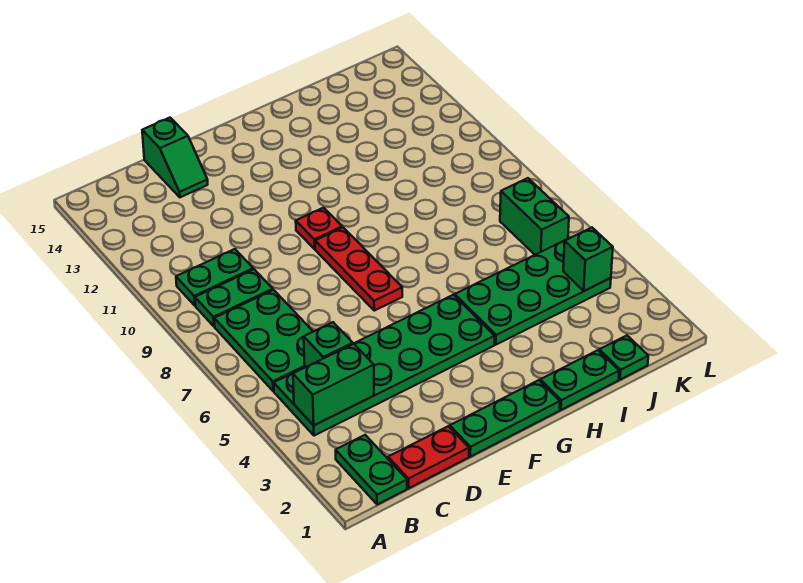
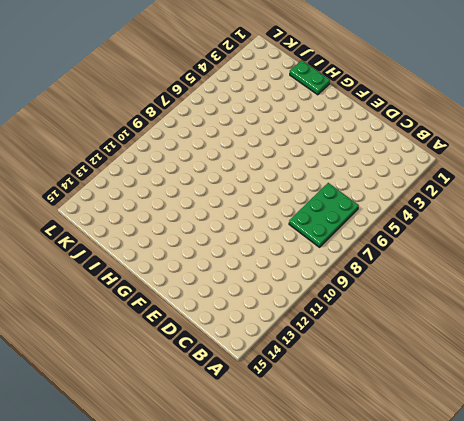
none -> green 1x2 plate [336,435,407,505]
none -> green 2x6 plate [274,295,495,436]
none -> green 1x2 plate [195,269,273,327]

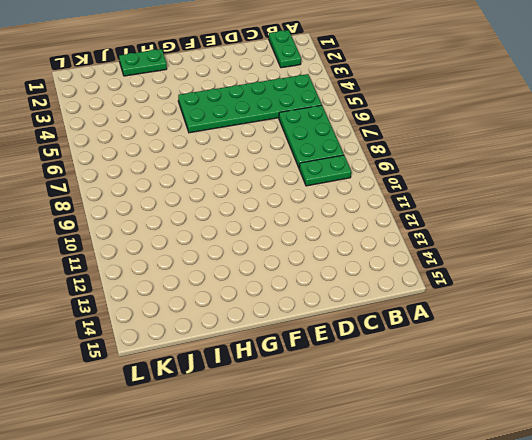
none -> green 1x2 plate [176,249,253,306]
none -> red 1x2 plate [388,426,469,488]
none -> green 1x2 slope [142,118,208,197]

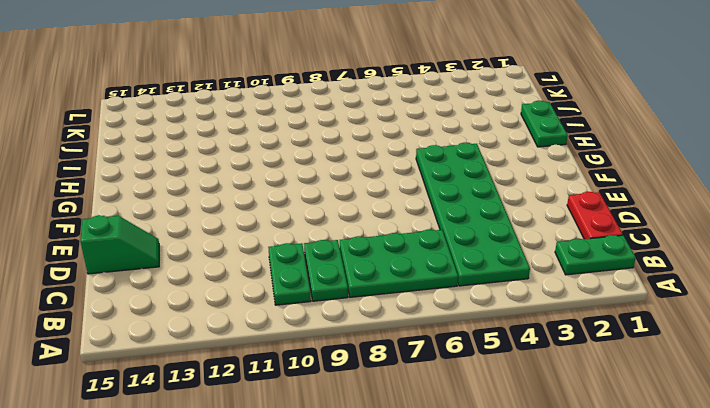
none -> green 1x3 plate [450,380,560,457]
none -> red 1x3 plate [315,227,402,311]
none -> red 1x1 plate [296,208,342,249]

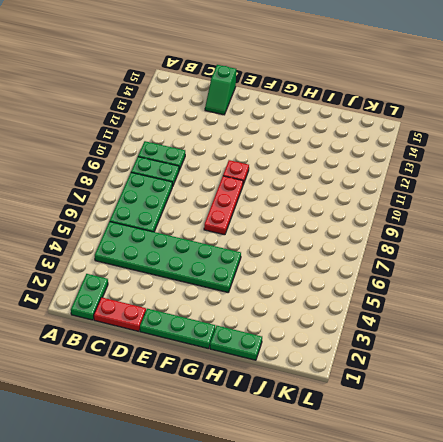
none -> green 2x4 plate [455,238,611,345]
none -> green 1x1 plate [599,336,648,380]
none -> green 1x2 brick [500,178,569,255]

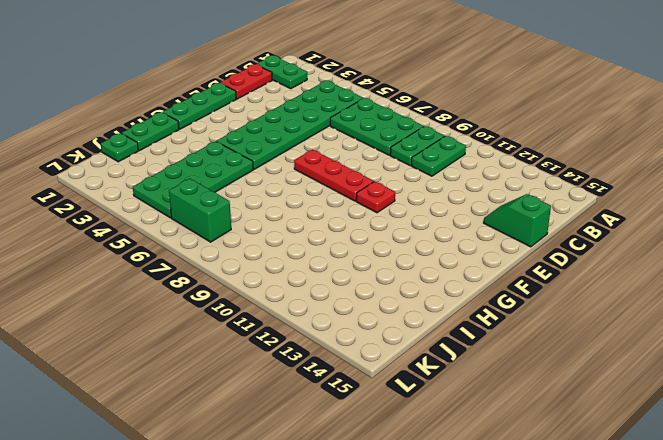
none -> green 1x2 brick [293,344,374,425]
none -> green 1x1 brick [304,322,353,367]
none -> green 1x1 brick [563,228,613,291]

